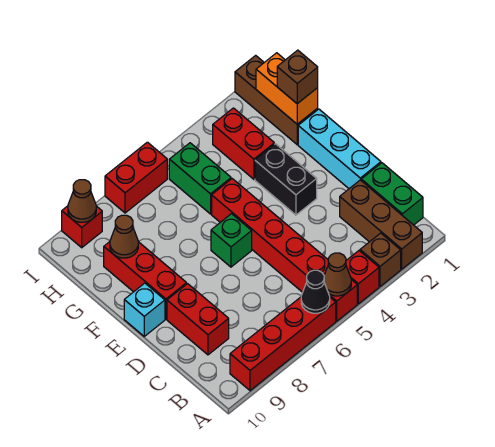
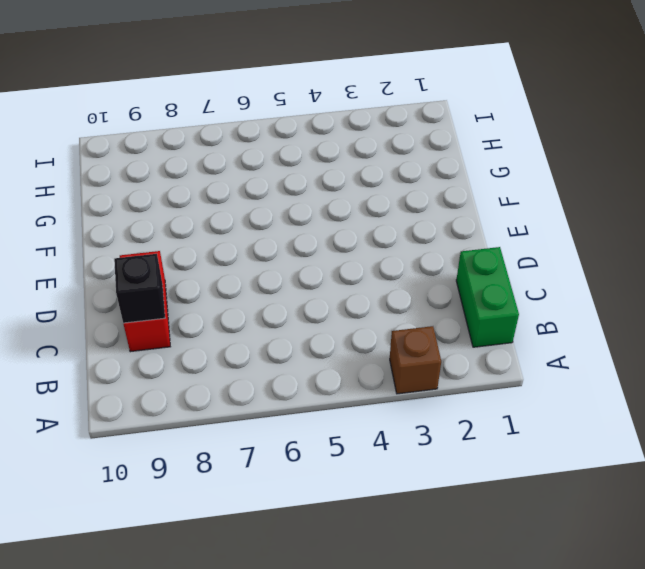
black 1x1 brick [114,254,165,323] -> none
none -> brown 1x3 brick [340,180,422,269]
none -> red 1x1 brick [346,251,379,304]
none -> red 1x6 brick [212,179,357,321]

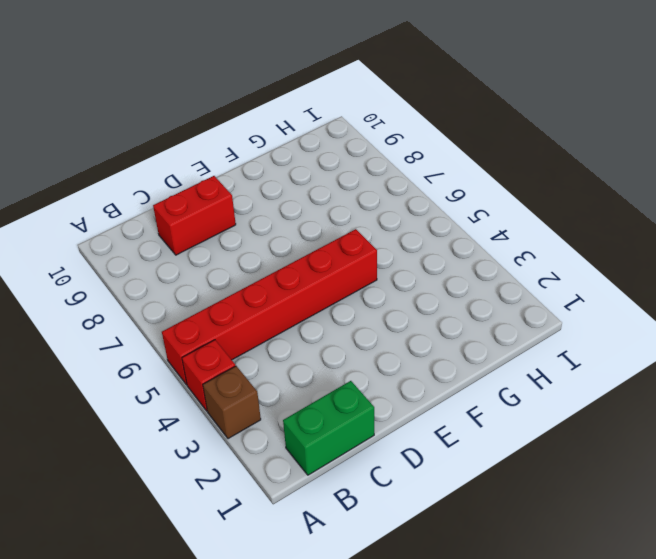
none -> brown 1x3 brick [340,180,422,269]
none -> red 1x4 brick [230,297,336,391]
none -> cyan 1x3 brick [298,109,381,189]

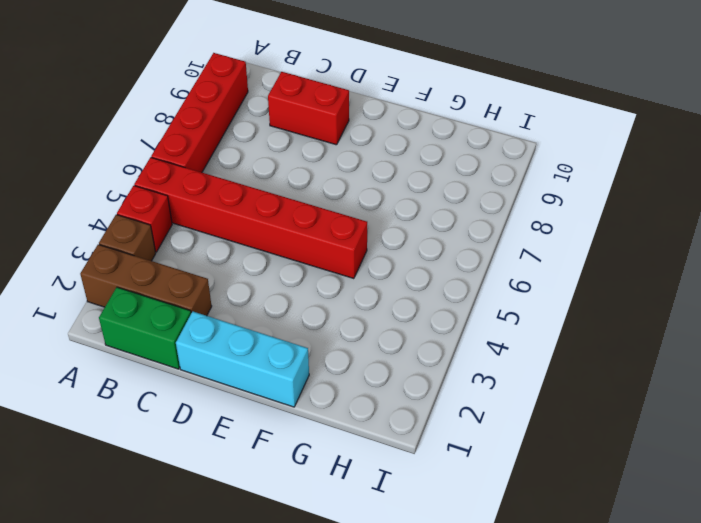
none -> black 1x2 brick [255,144,317,215]
none -> green 1x1 brick [211,214,252,267]
none -> red 1x3 brick [104,242,187,319]

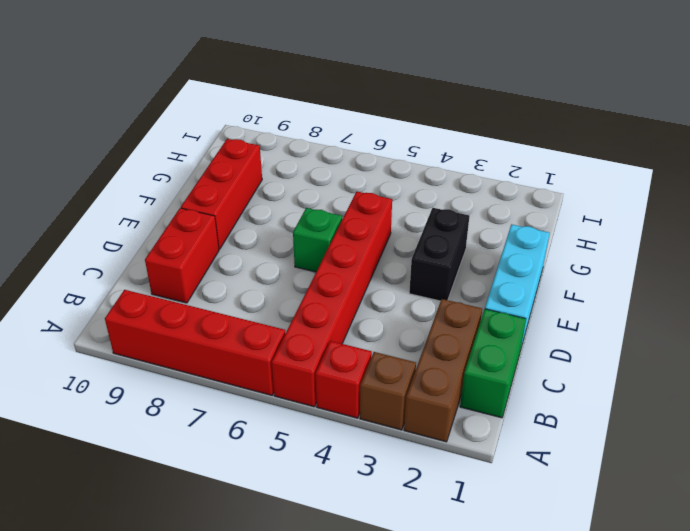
none -> cyan 1x1 brick [124,283,165,336]
none -> brown 1x3 brick [235,55,318,145]
none -> red 1x2 brick [213,108,274,179]

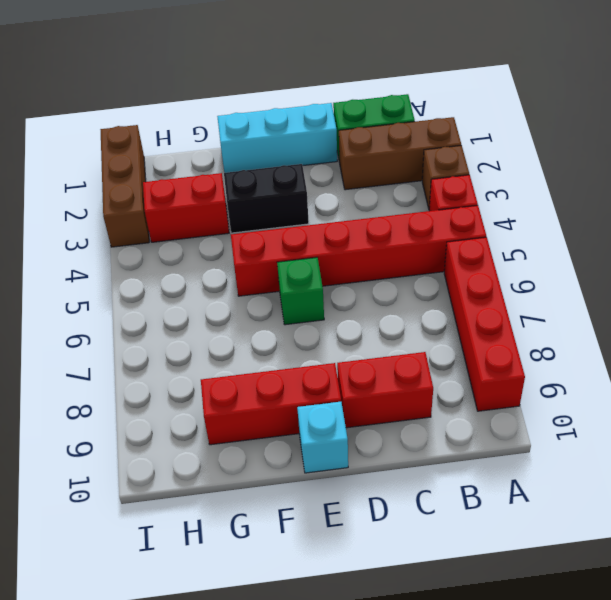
brown 1x3 brick [100,125,149,247] -> brown 1x3 brick turned to [235,55,318,145]
none -> green 1x2 brick [169,143,231,214]
none -> red 1x2 brick [105,142,167,213]
none -> red 1x1 brick [62,206,102,248]

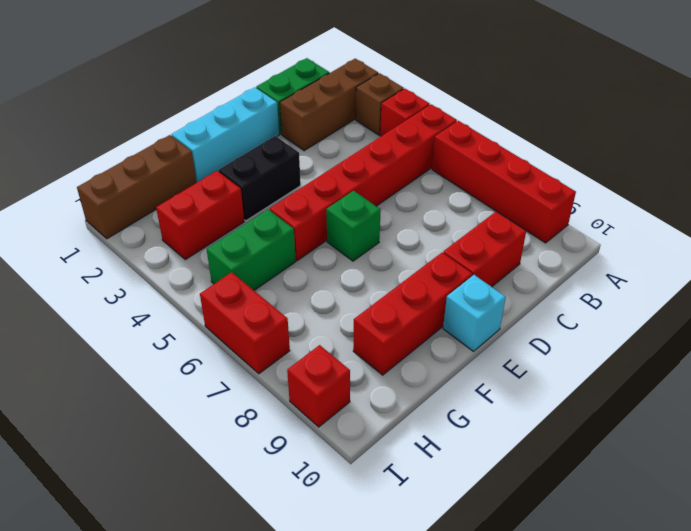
none -> brown 1x1 cone [324,253,351,296]
none -> black 1x1 cone [301,270,330,313]
none -> orange 1x2 brick [256,53,318,124]

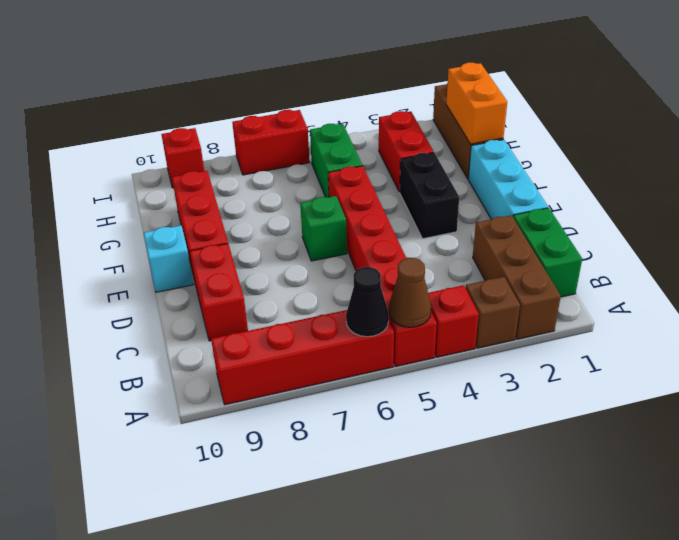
none -> brown 1x1 cone [110,215,138,258]
none -> brown 1x1 cone [68,180,96,222]
none -> brown 1x1 brick [277,50,318,104]

